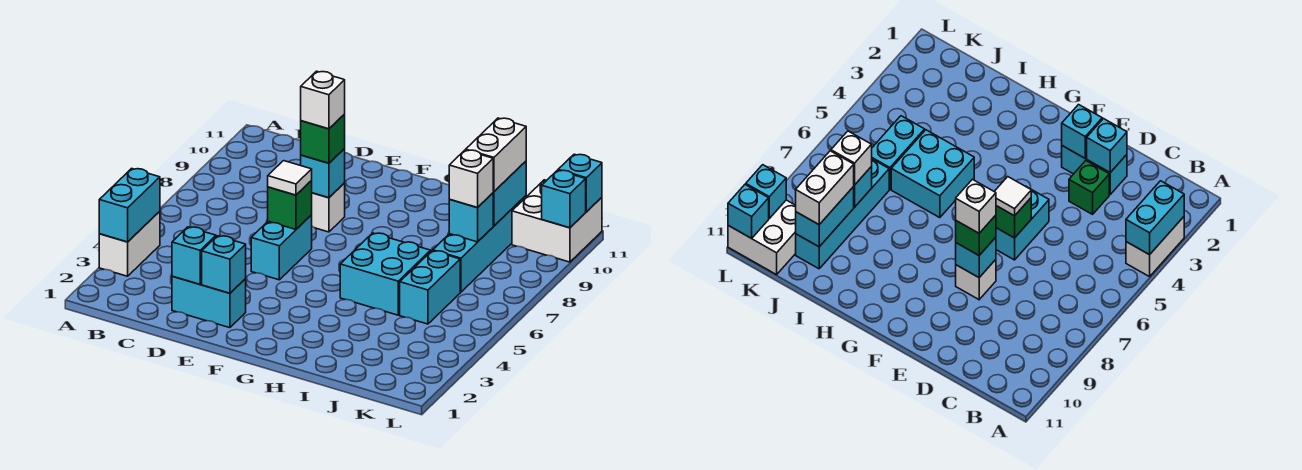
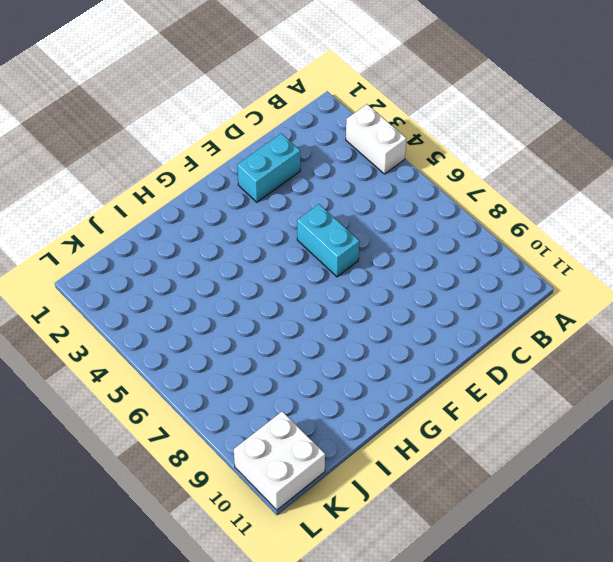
none -> green 1x1 brick [1069,161,1109,214]
none -> white 1x1 brick [312,183,345,232]
none -> cyan 2x2 brick [340,233,431,315]

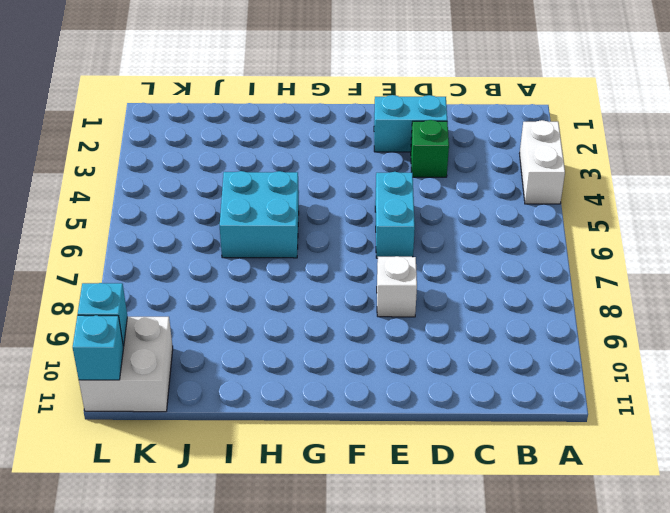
none -> cyan 1x2 brick [400,251,460,324]
none -> cyan 1x4 brick [433,196,526,292]
none -> cyan 1x2 brick [99,169,160,242]

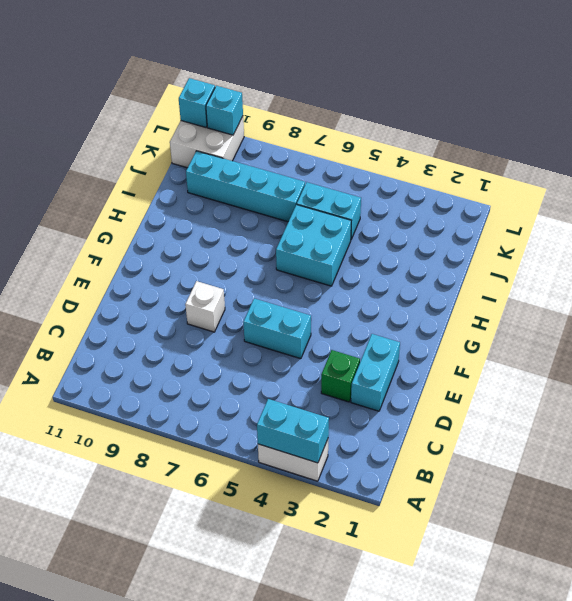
none -> cyan 1x1 brick [172,227,216,284]
none -> cyan 1x1 brick [202,236,246,293]
none -> green 1x1 brick [268,181,312,229]

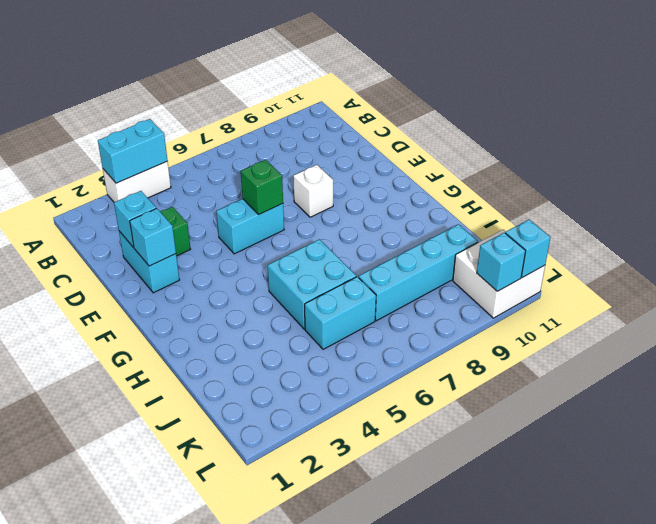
none -> cyan 1x1 brick [301,149,345,198]
none -> cyan 1x1 brick [449,193,493,242]
none -> cyan 1x2 brick [493,161,526,226]

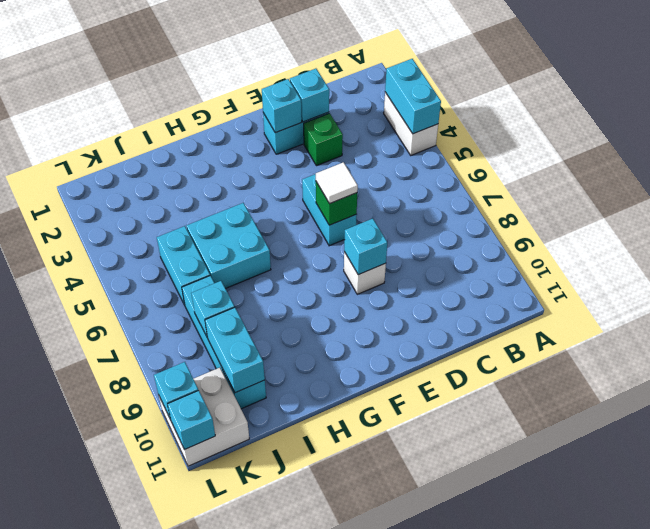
none -> green 1x1 brick [301,114,345,163]
none -> white 1x1 brick [449,150,493,208]
none -> white 1x2 brick [466,118,526,191]

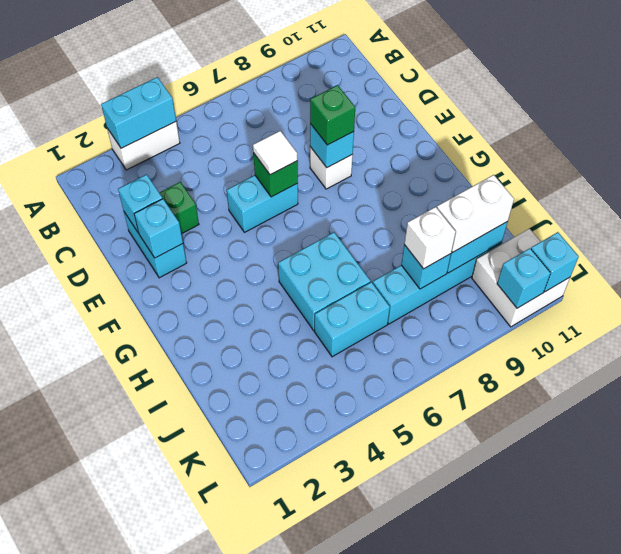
none -> white 1x1 brick [301,71,345,129]

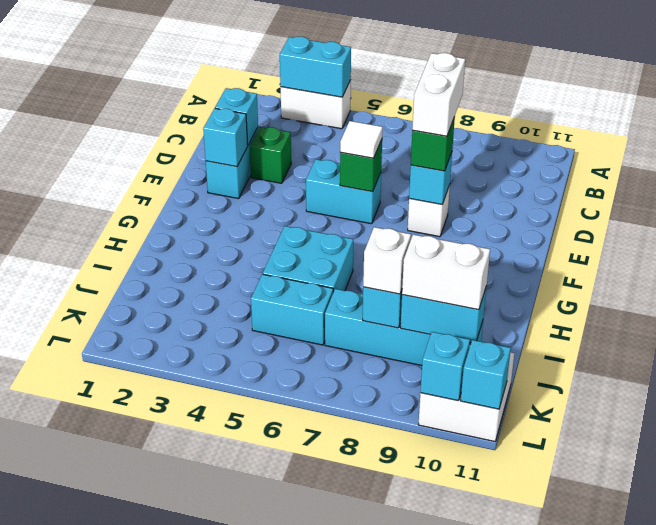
white 1x2 brick [412,53,465,136] -> white 1x1 brick [301,71,345,129]

